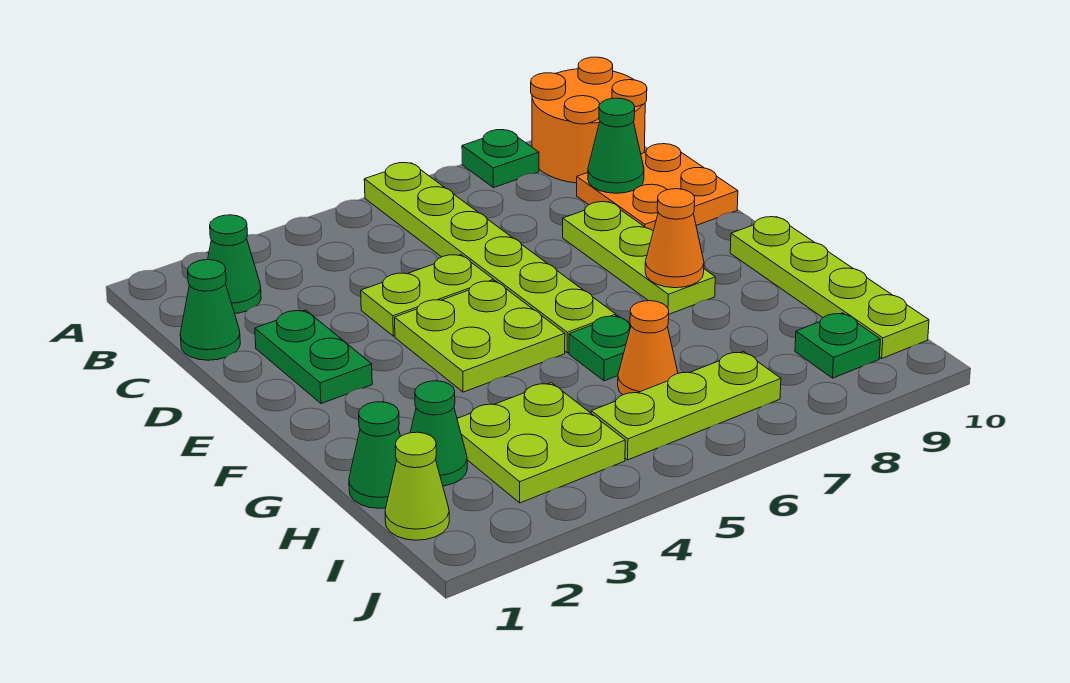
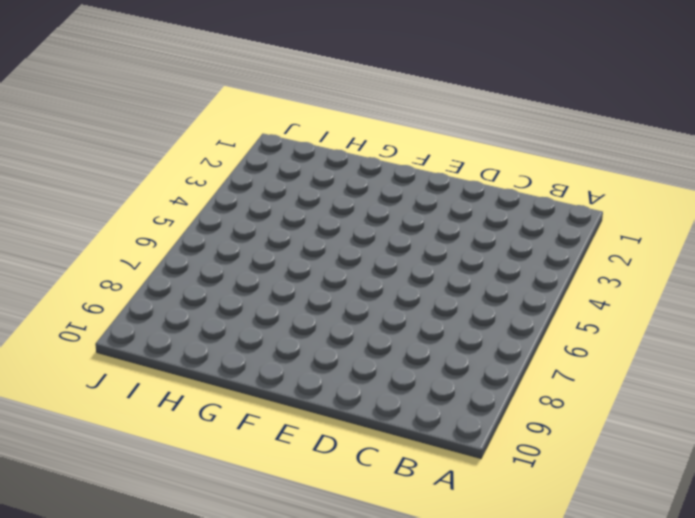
none -> lime 1x6 plate [364,163,616,353]
none -> green 1x1 plate [462,130,539,188]
none -> orange 2x2 round brick [531,57,647,183]

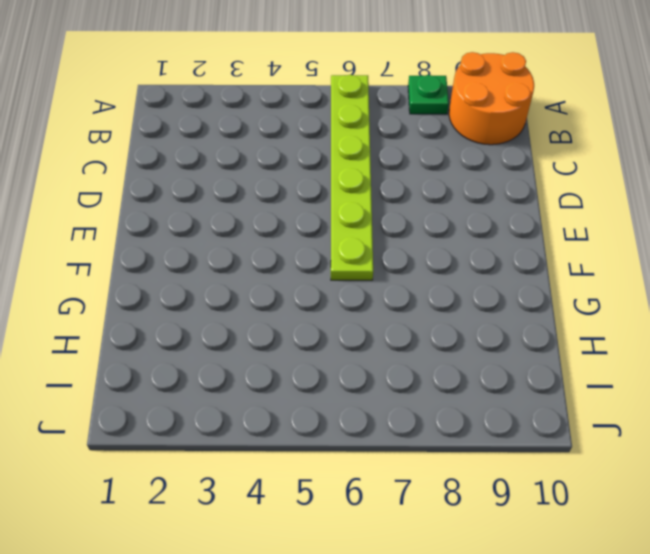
none -> green 1x1 cone [208,215,261,313]
none -> green 1x1 cone [180,260,240,360]
none -> orange 2x2 plate [577,144,738,231]

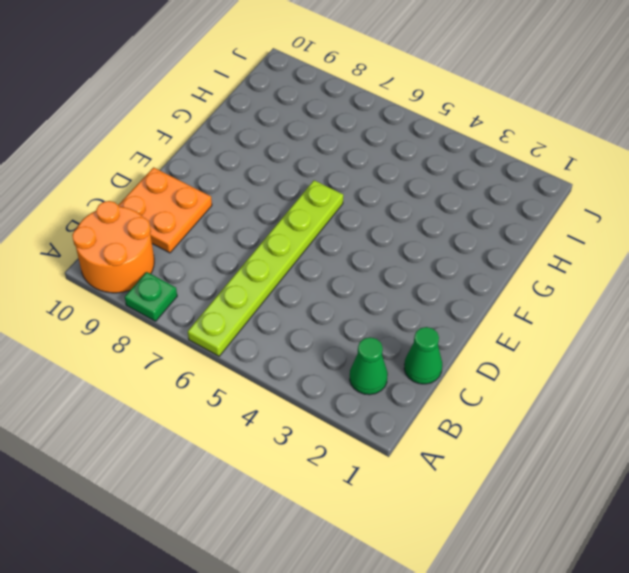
none -> green 1x2 plate [255,310,372,404]
none -> lime 1x2 plate [361,255,494,336]
none -> lime 1x3 plate [563,202,715,314]

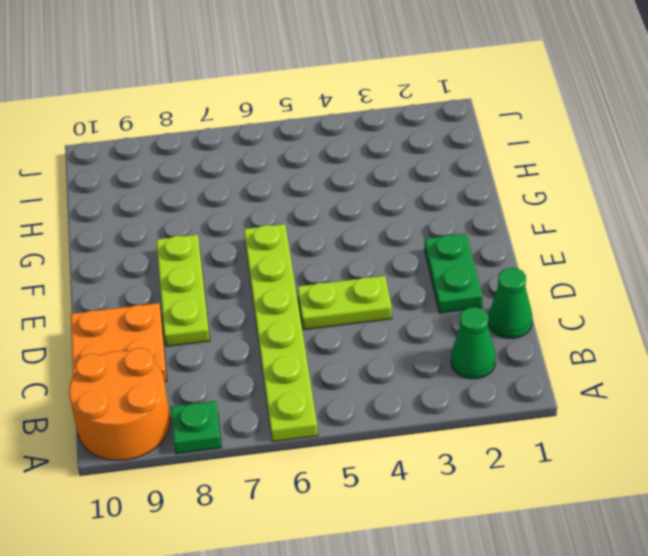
none -> lime 2x2 plate [395,281,565,392]
none -> lime 1x4 plate [730,217,929,358]
none -> green 1x1 plate [569,316,631,381]

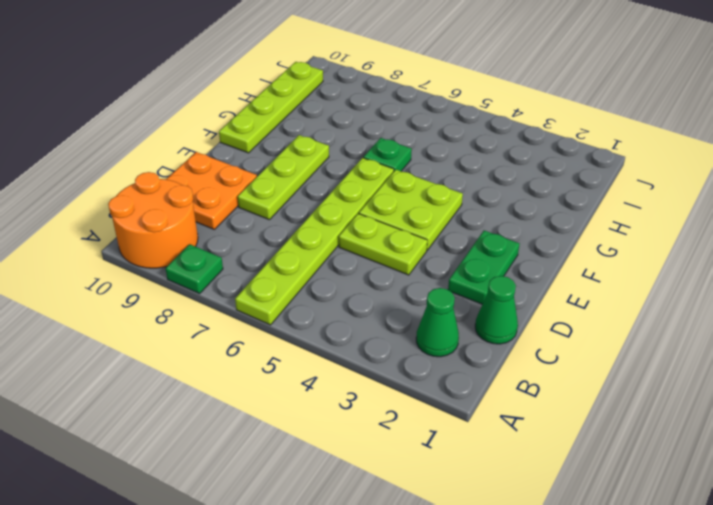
none -> green 1x1 cone [349,402,401,508]
none -> green 1x1 cone [410,381,467,486]
none -> lime 2x2 plate [457,383,625,503]

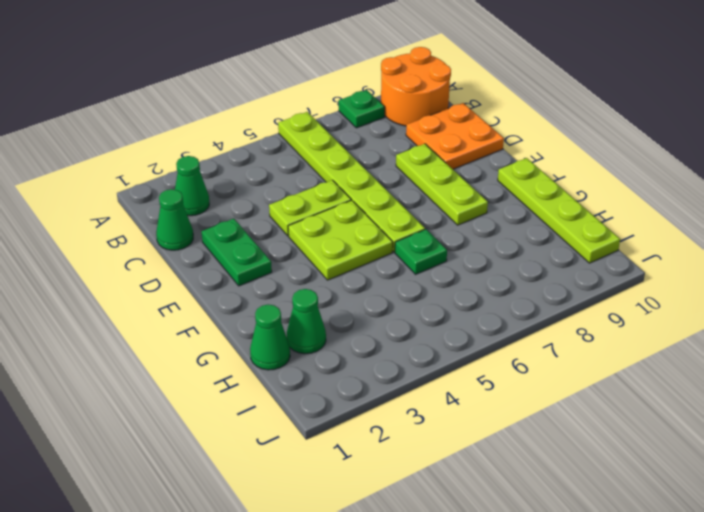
none -> lime 2x2 plate [457,383,625,503]
none -> orange 1x1 cone [618,301,678,395]
none -> lime 1x1 cone [385,432,449,540]

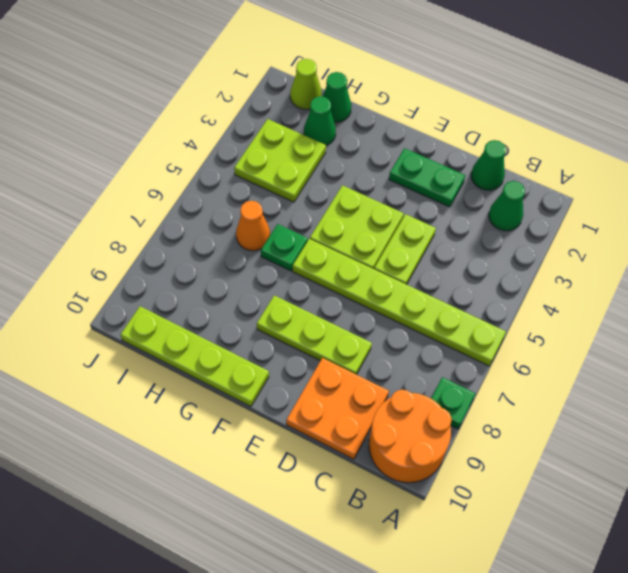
none -> lime 1x3 plate [591,352,781,460]
none -> green 1x1 plate [795,313,881,378]
none -> green 1x1 cone [588,98,644,193]

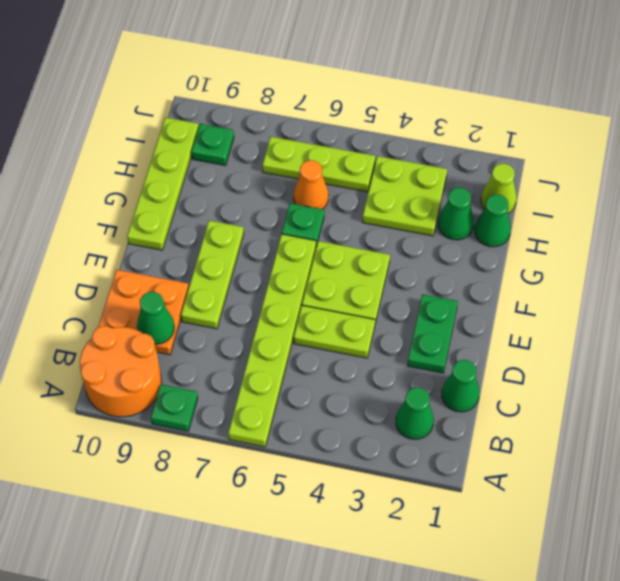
none -> orange 1x1 cone [645,189,704,288]

